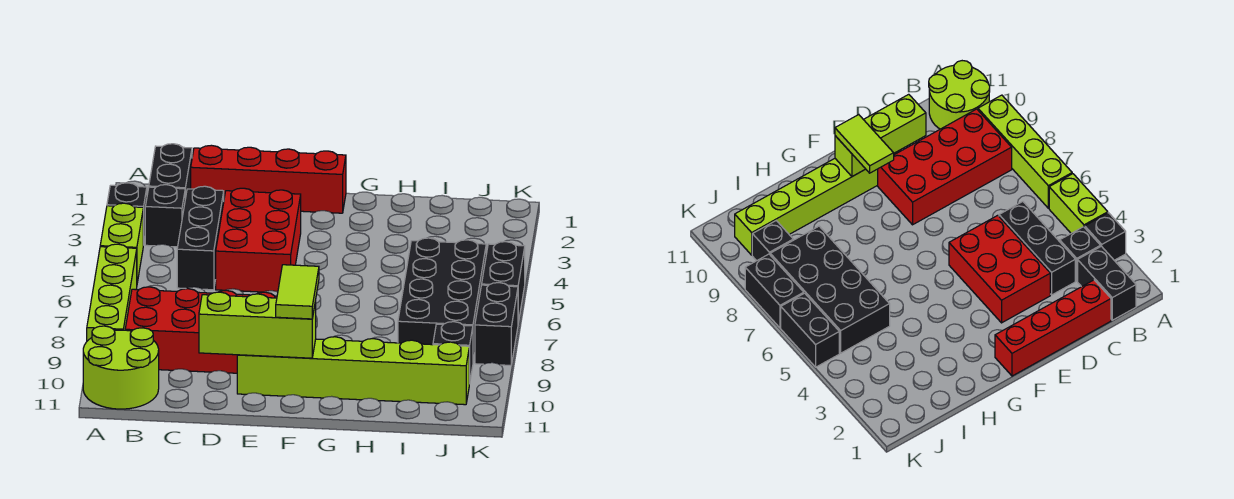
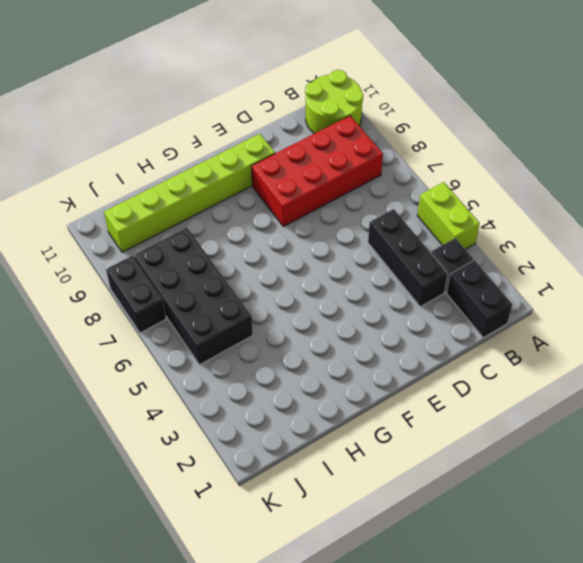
none -> black 1x1 brick [107,183,147,245]
none -> lime 1x4 brick [87,244,137,341]
none -> red 1x4 brick [191,145,346,213]

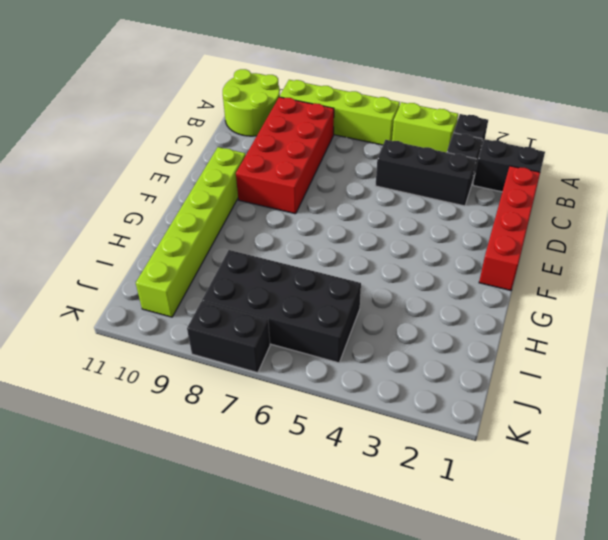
none -> red 2x3 brick [216,188,301,292]
none -> black 1x1 brick [433,322,473,384]
none -> black 1x2 brick [482,242,525,323]

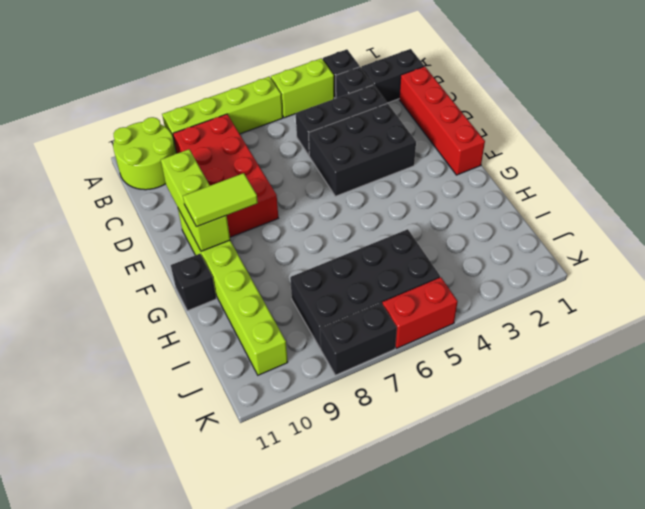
black 2x3 brick [309,103,416,196] -> red 2x3 brick [216,188,301,292]
black 1x1 brick [171,254,216,311] -> black 1x1 brick moved to [433,322,473,384]
red 1x2 brick [382,277,458,348] -> black 1x2 brick [482,242,525,323]

